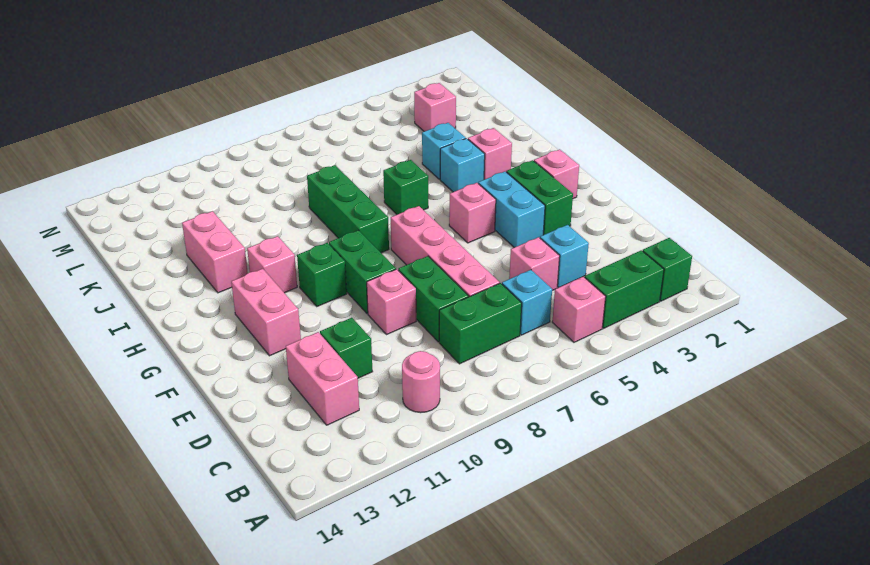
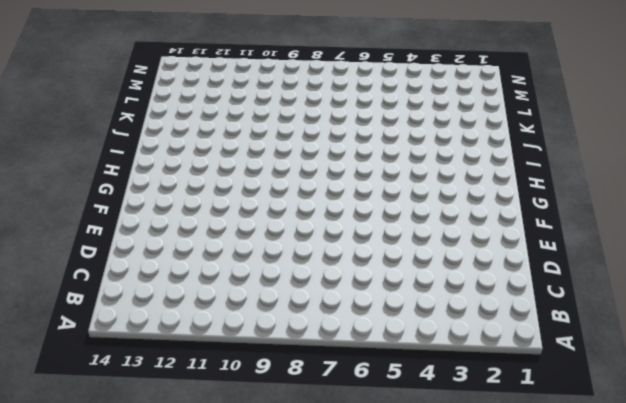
none -> green 1x1 brick [643,238,692,301]
none -> green 1x2 brick [585,250,664,328]
none -> pink 1x1 brick [552,277,606,342]

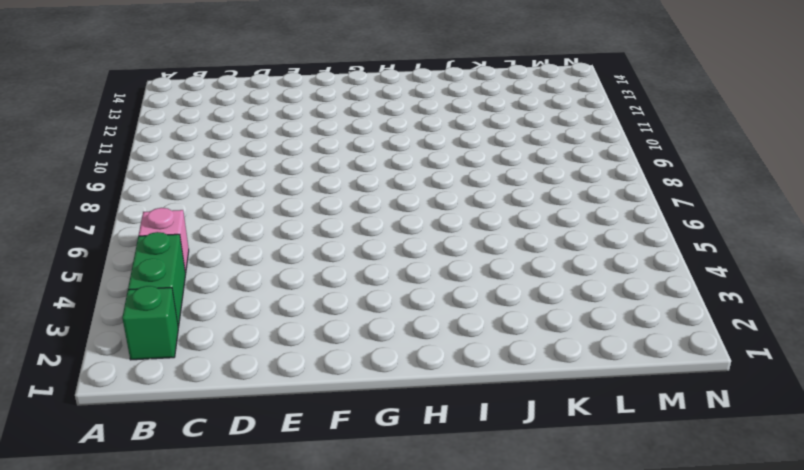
none -> pink 1x1 round brick [402,351,440,413]
none -> cyan 1x1 brick [502,270,552,335]
none -> green 1x2 brick [439,283,522,364]

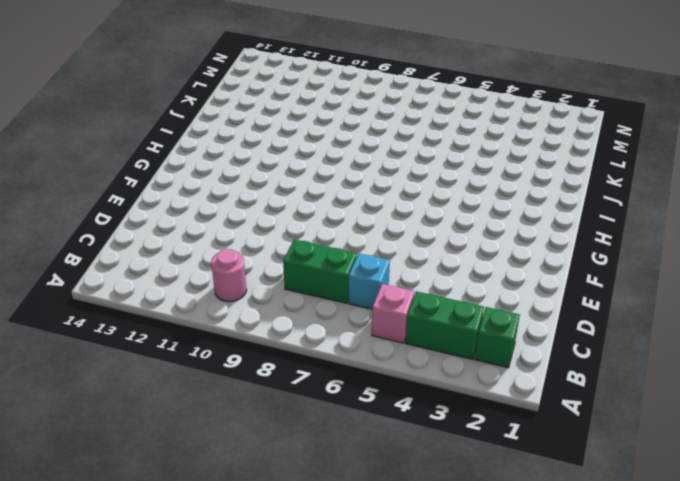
none -> pink 1x2 brick [286,332,359,425]
none -> cyan 1x1 brick [540,225,589,288]
none -> pink 1x1 brick [509,237,560,290]

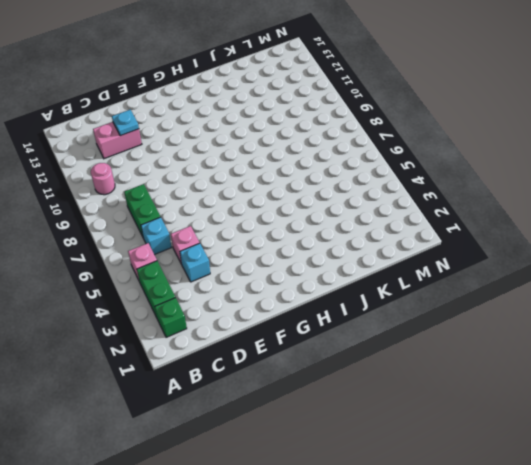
cyan 1x1 plate [112,110,139,136] -> none
none -> pink 1x4 brick [391,206,500,297]
none -> green 1x2 brick [398,256,469,342]
none -> green 1x1 brick [320,318,373,378]

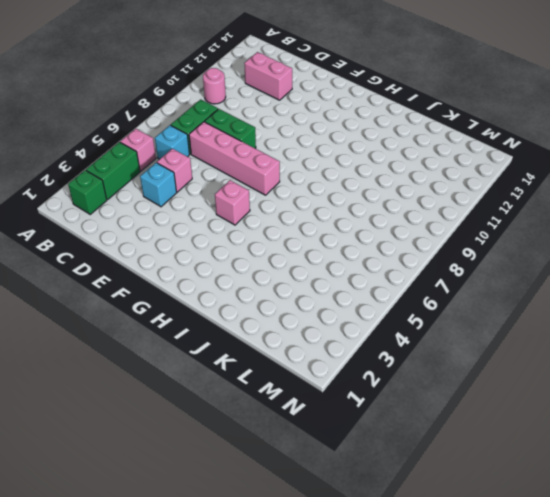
none -> green 1x1 brick [320,318,373,378]
none -> pink 1x1 brick [367,269,416,335]
none -> green 1x2 brick [506,160,573,235]

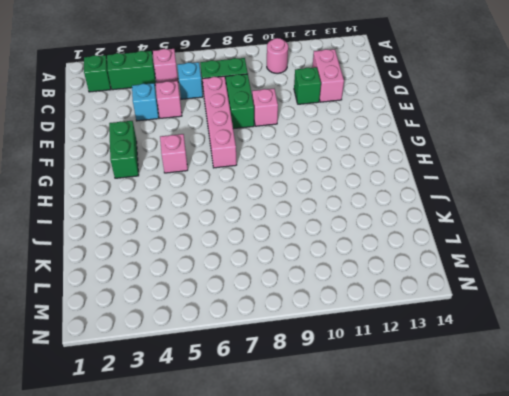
none -> cyan 1x2 brick [478,172,545,247]
none -> green 1x2 brick [329,230,396,314]
none -> pink 1x2 brick [231,269,301,356]

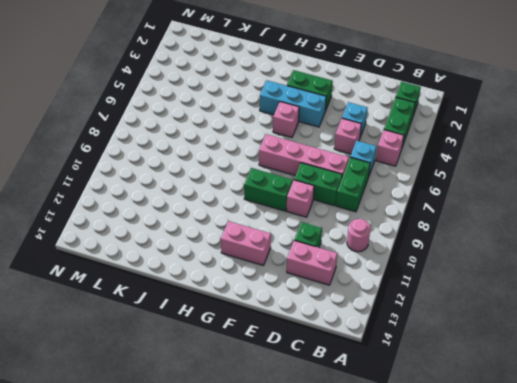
cyan 1x3 brick [260,80,326,127] -> cyan 1x2 brick [478,172,545,247]
none -> pink 1x1 brick [534,149,579,199]
none -> green 1x1 brick [297,243,347,306]
none -> green 1x3 brick [307,165,389,253]

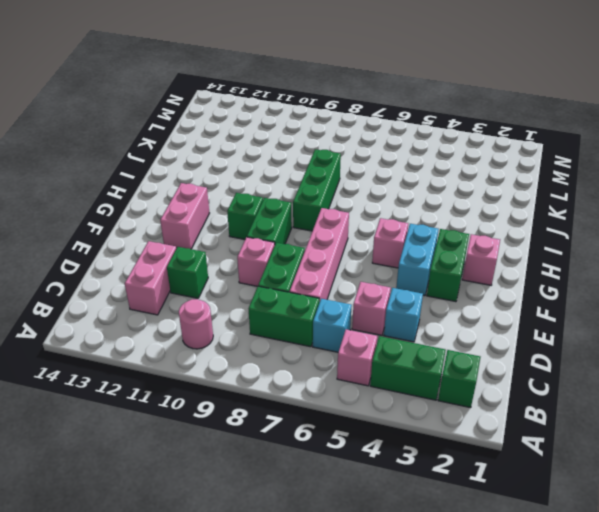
none -> pink 1x1 brick [247,236,297,293]
none -> pink 1x1 brick [468,128,512,180]
none -> cyan 1x1 brick [440,138,485,192]

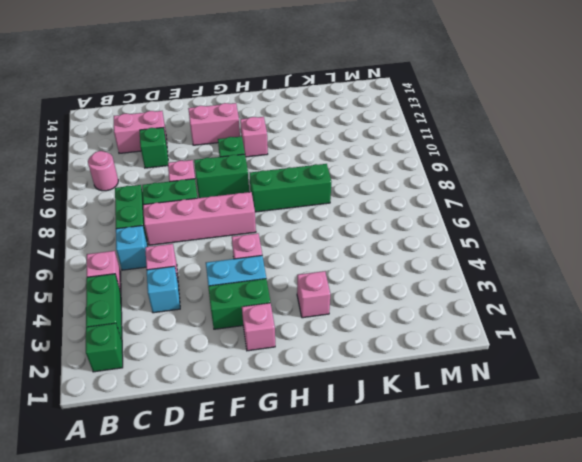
none -> cyan 1x1 brick [440,138,485,192]
none -> green 1x1 brick [383,160,428,214]
none -> pink 1x2 brick [182,211,248,293]

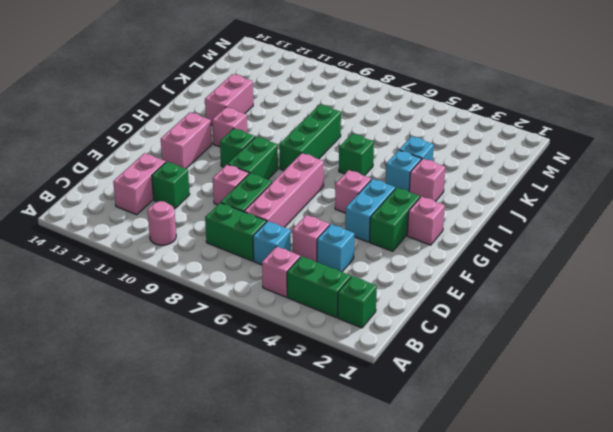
none -> pink 1x1 brick [414,83,456,131]

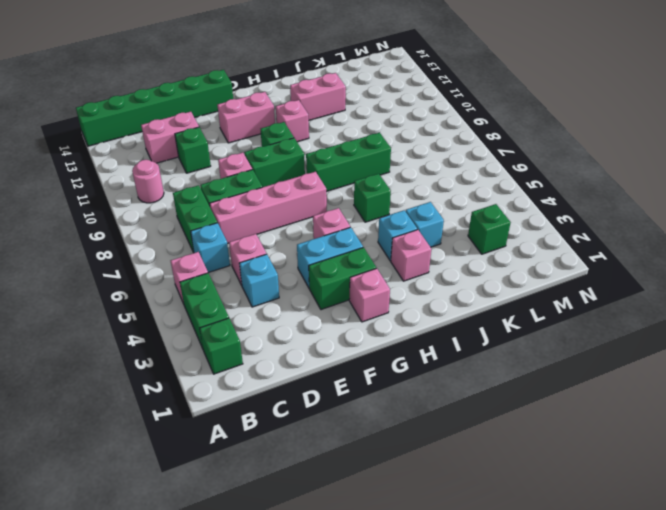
green 1x6 brick [76,70,233,146] -> none
green 1x1 brick [468,204,511,254] -> pink 1x1 brick [414,83,456,131]

